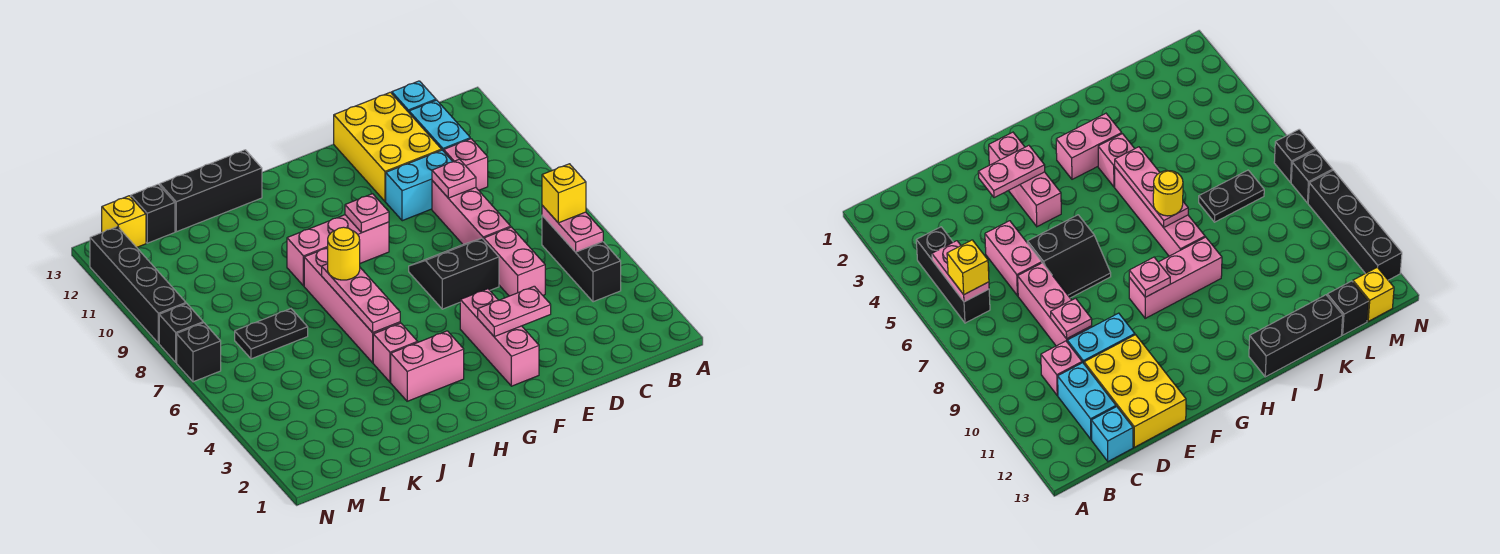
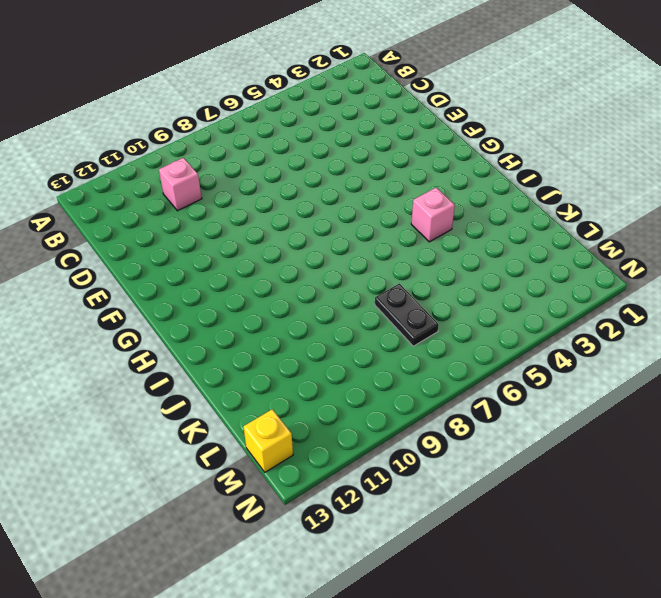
none -> black 1x3 brick [542,215,621,302]
none -> cyan 1x2 brick [409,100,470,151]
none -> cyan 1x1 brick [392,81,436,112]

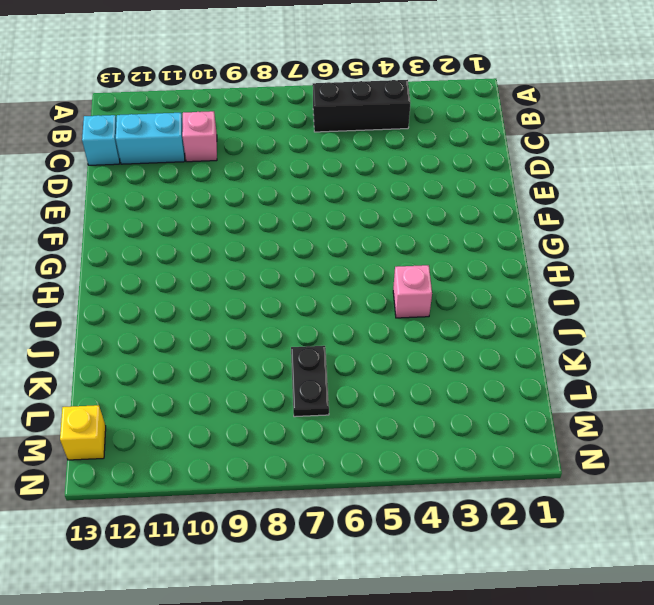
none -> pink 1x2 brick [484,227,545,296]
none -> pink 1x3 brick [432,181,511,244]
none -> cyan 1x2 brick [386,150,453,221]

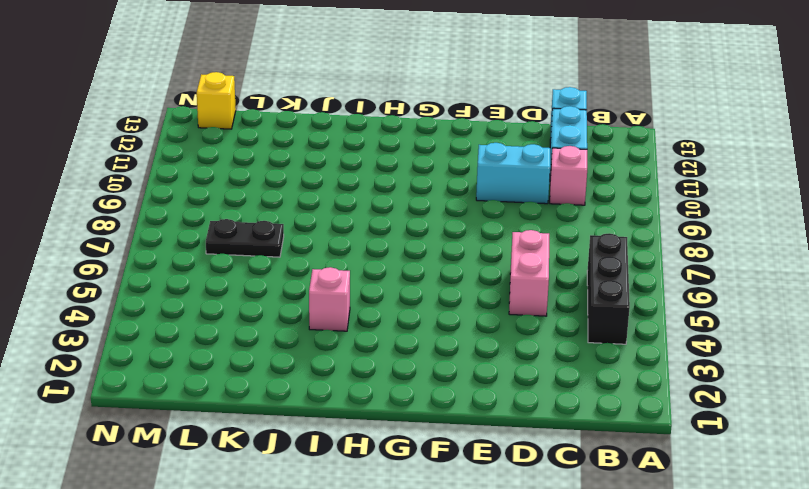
none -> pink 1x3 brick [432,181,511,244]
none -> yellow 2x3 brick [334,92,441,201]
none -> black 2x2 slope [409,238,499,309]

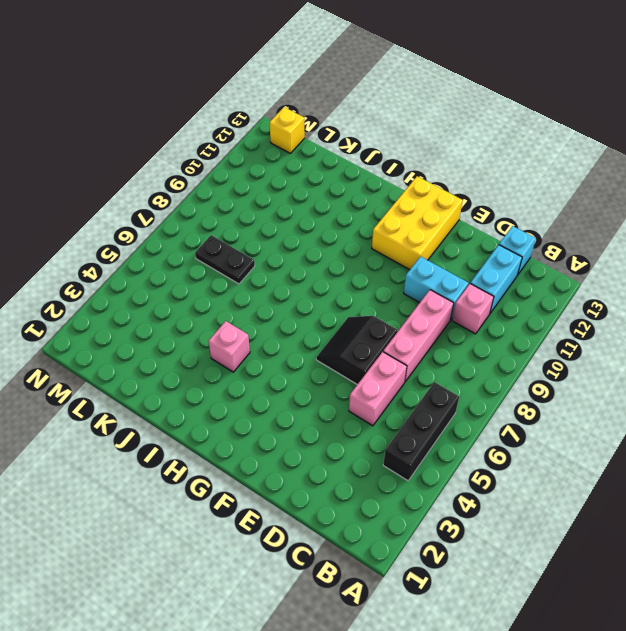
black 2x2 slope [316,316,397,385] -> black 2x2 slope turned to [409,238,499,309]
yellow 2x3 brick [372,176,463,270] -> yellow 2x3 brick moved to [334,92,441,201]
none -> pink 1x3 brick [460,289,539,386]
none -> pink 1x3 brick [287,215,389,286]
none -> pink 1x2 brick [391,331,464,401]

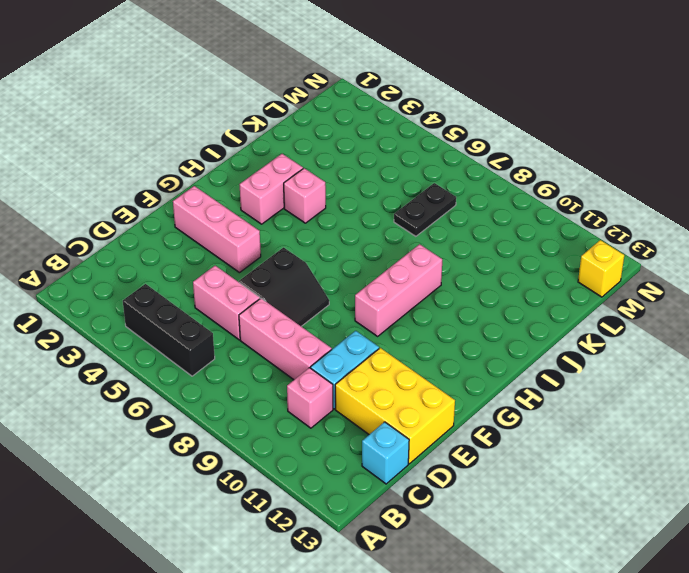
none -> cyan 1x2 brick [409,100,470,151]
none -> pink 1x4 brick [304,248,400,363]
none -> black 1x3 brick [160,150,262,232]

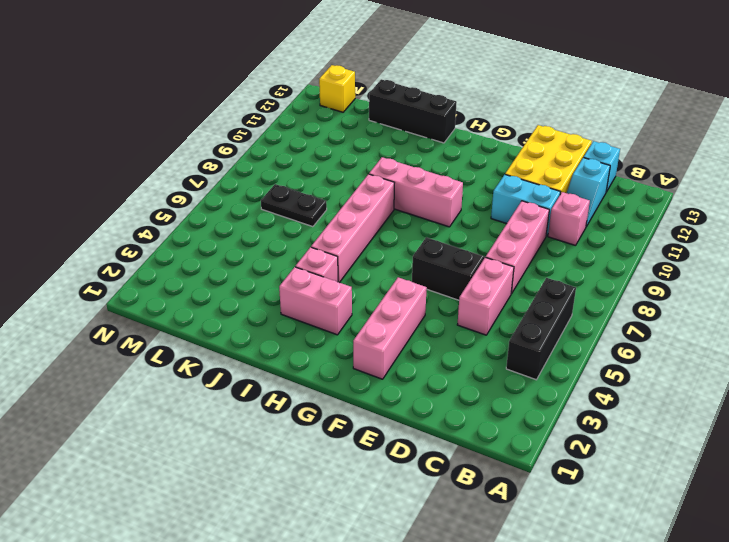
cyan 1x2 slope [567,158,610,227] -> cyan 1x2 brick [409,100,470,151]
none -> black 1x1 brick [131,184,175,243]
none -> black 1x1 brick [177,323,221,382]
none -> black 1x1 brick [159,304,203,362]

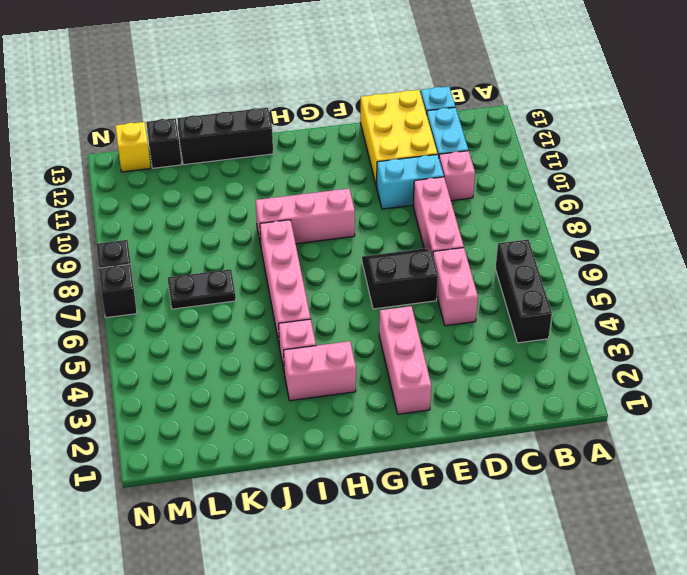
none -> black 1x4 brick [90,227,186,343]
none -> pink 1x2 plate [542,205,603,252]
none -> pink 1x1 plate [432,159,476,198]

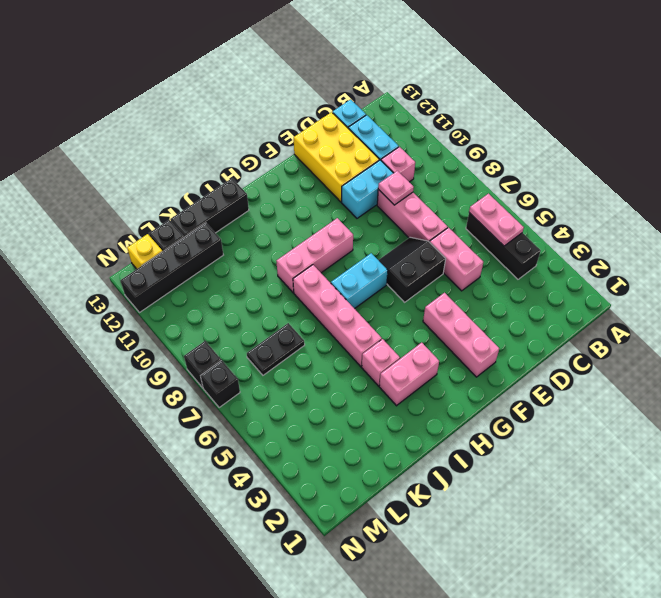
cyan 1x2 brick [331,253,388,309] -> none
black 1x4 brick [120,223,223,313] -> black 1x4 brick turned to [90,227,186,343]
none -> pink 1x2 plate [478,286,551,337]
none -> pink 1x1 plate [345,194,389,233]
none -> pink 1x3 plate [322,264,400,333]

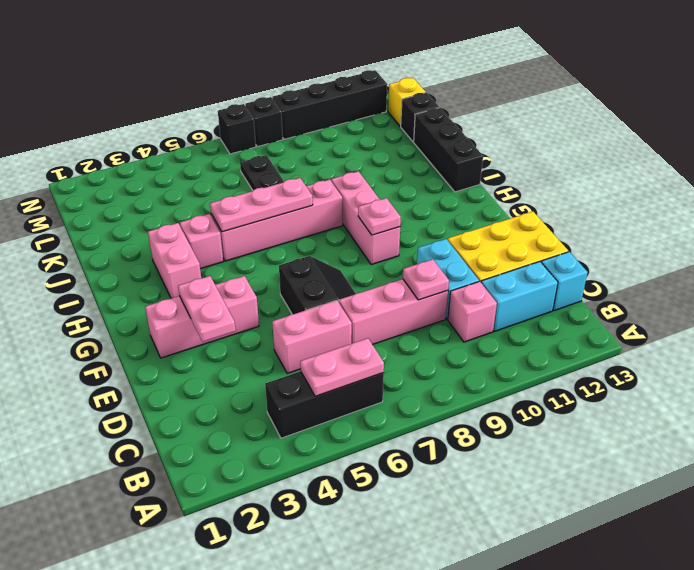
none -> yellow 1x1 brick [542,164,586,223]
none -> yellow 1x1 round brick [328,227,360,280]

